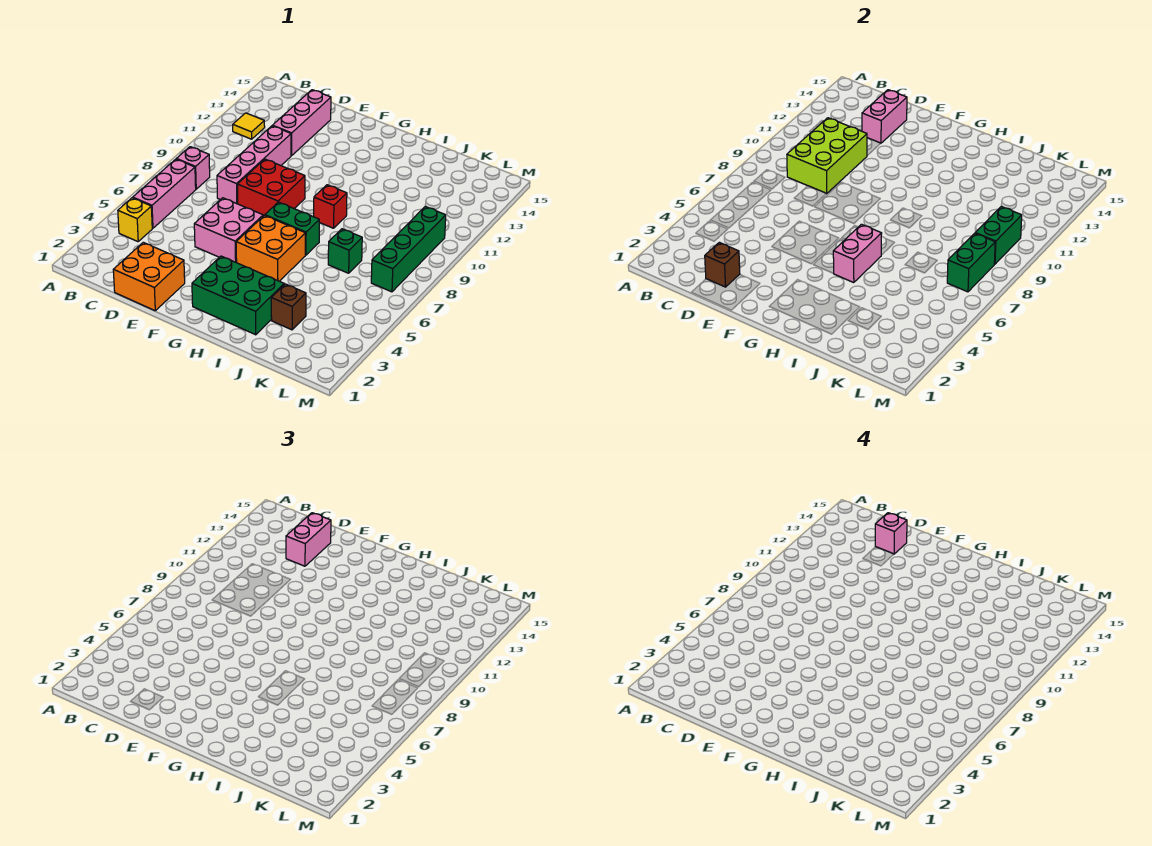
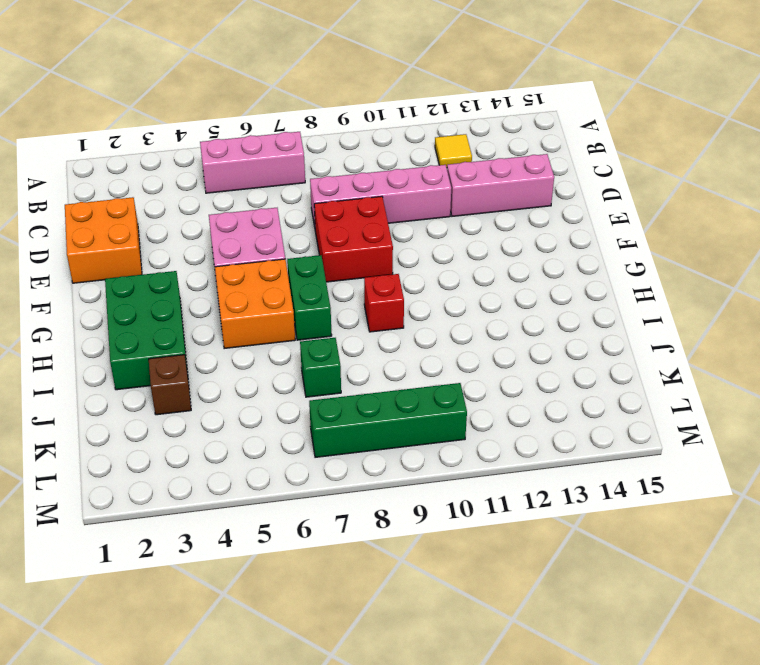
none -> yellow 1x1 brick [118,198,152,242]
none -> pink 1x1 brick [177,147,210,189]
none -> lime 2x3 brick [787,118,867,194]

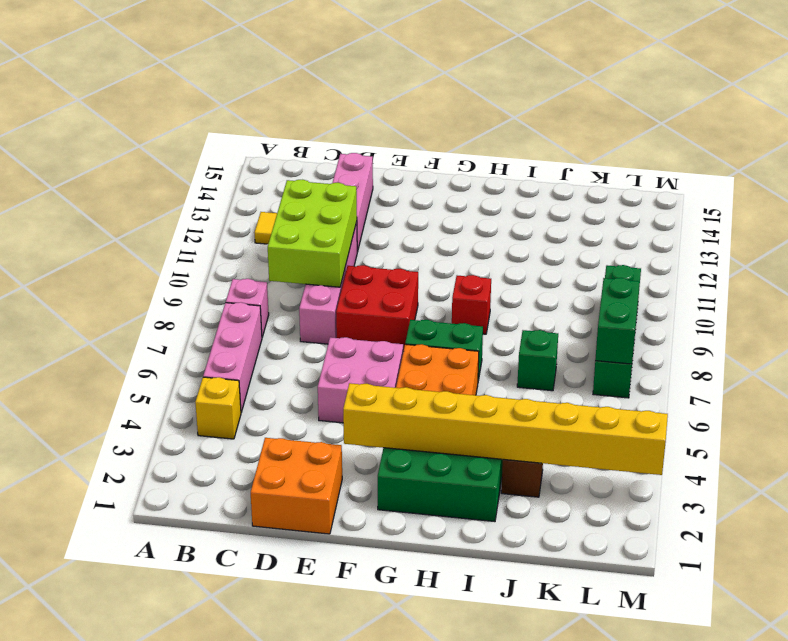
yellow 1x8 brick [343,383,668,475] -> none
none -> brown 1x1 brick [705,242,740,287]
none -> pink 1x2 brick [862,90,907,143]
none -> pink 1x2 brick [833,224,882,283]

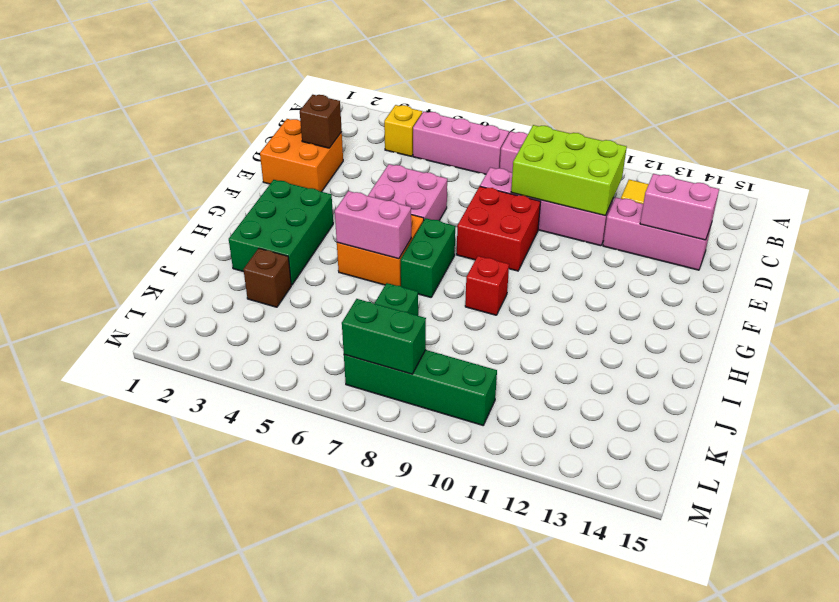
none -> green 1x2 brick [975,207,1022,264]
none -> pink 1x2 brick [286,513,331,566]
none -> pink 1x1 brick [875,513,907,554]

